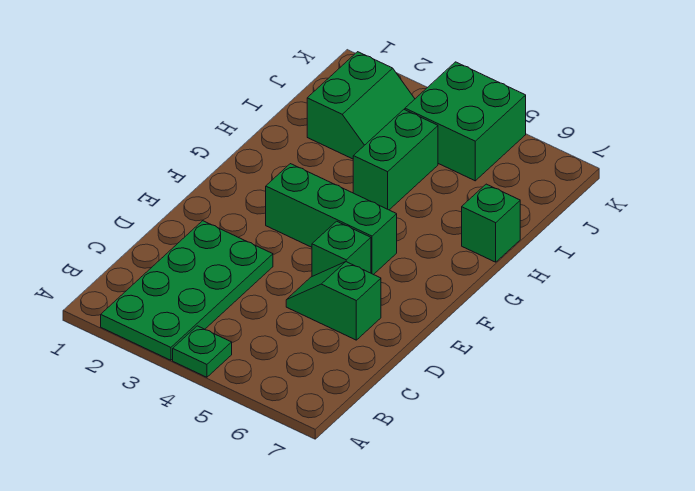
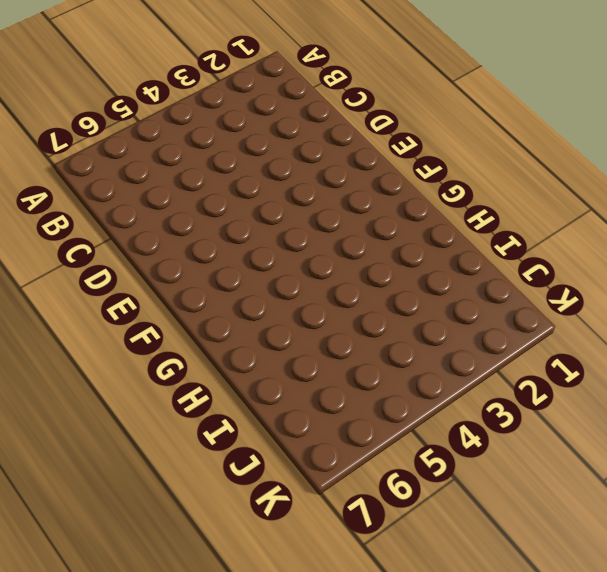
none -> green 2x4 plate [101,221,273,360]
none -> green 1x1 plate [173,326,232,377]

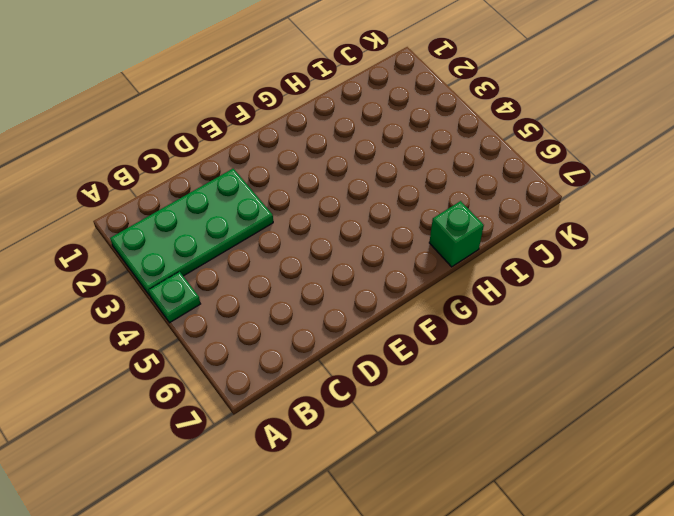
none -> green 1x2 slope [286,262,381,340]
none -> green 1x1 brick [312,221,371,276]

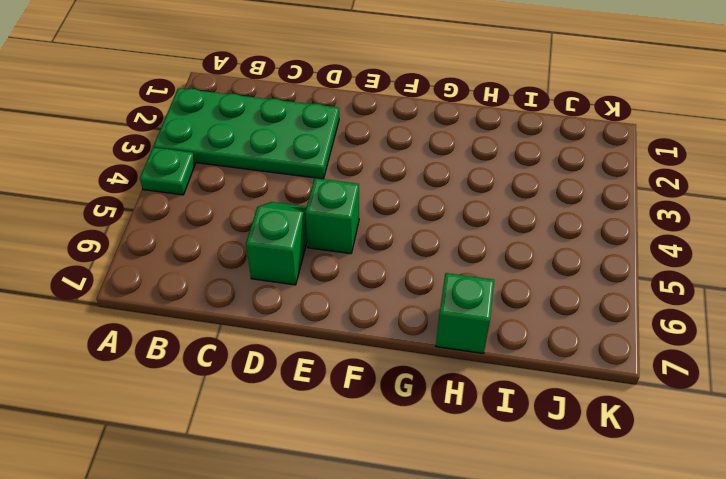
none -> green 1x3 brick [266,164,397,275]
none -> green 1x2 brick [353,110,438,210]

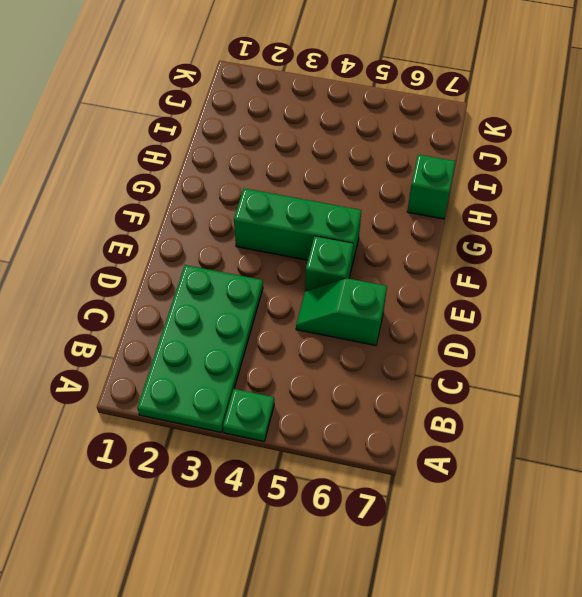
none -> green 1x2 brick [353,110,438,210]
none -> green 2x2 slope [307,52,415,159]

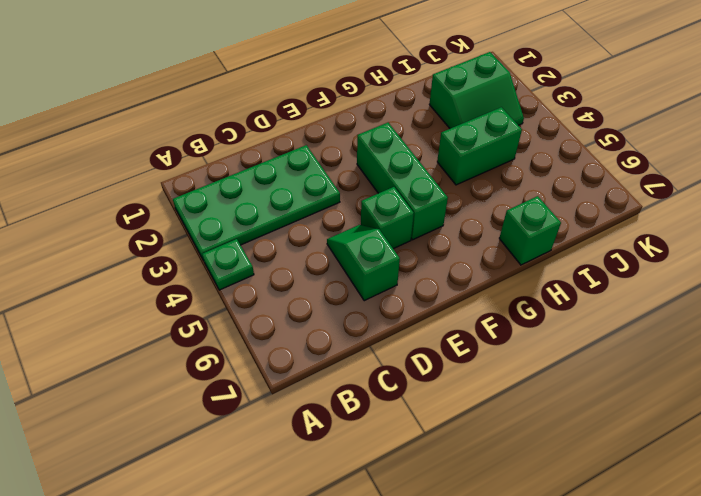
none -> green 2x2 brick [405,62,526,181]

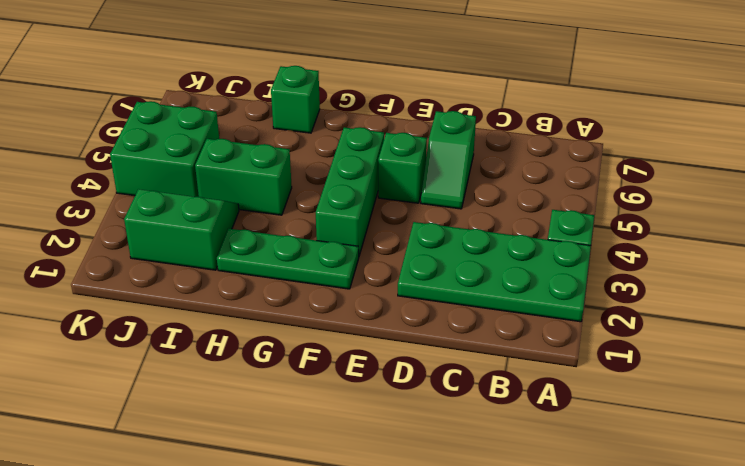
green 1x3 plate [217,229,359,289] -> none

